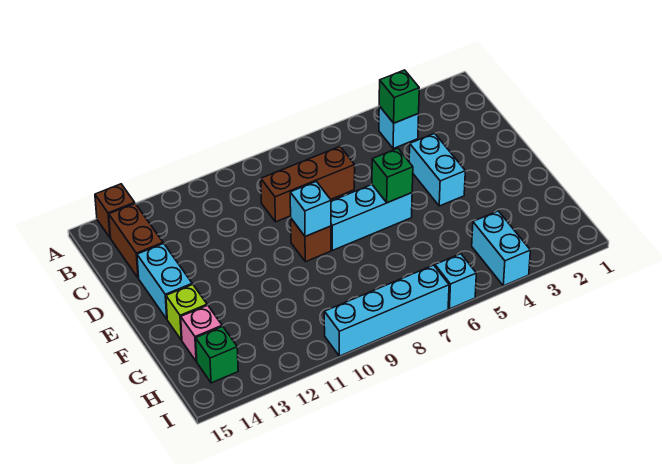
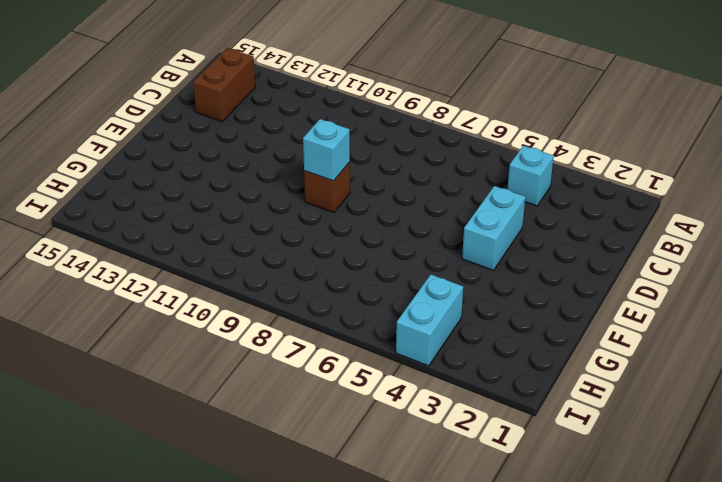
none -> brown 1x1 brick [95,184,135,238]
none -> brown 1x3 brick [261,147,355,222]
none -> cyan 1x2 brick [137,243,192,319]

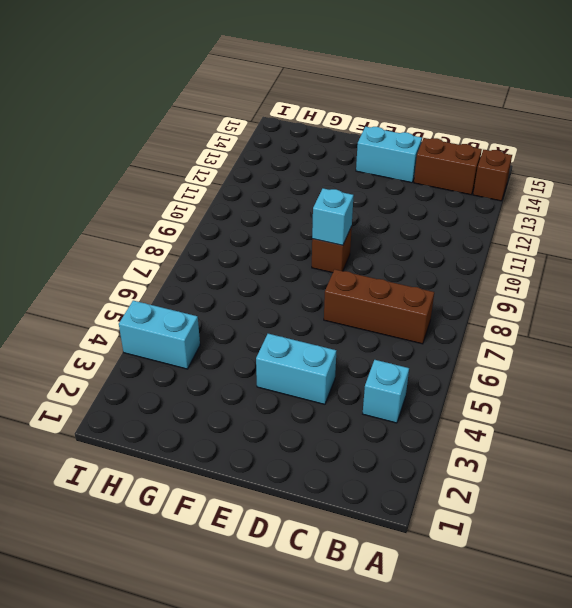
brown 1x3 brick [324,269,434,344] -> brown 1x3 brick turned to [261,147,355,222]
none -> cyan 1x3 brick [331,184,412,250]
none -> lime 1x1 brick [166,284,207,340]
none -> pink 1x1 brick [181,305,222,361]

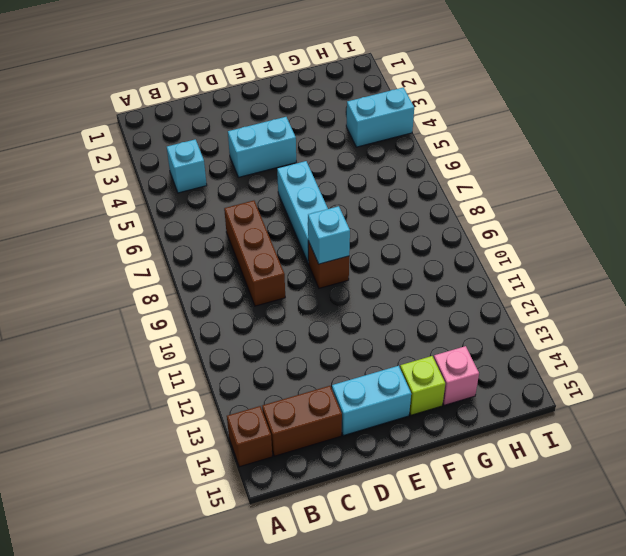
none -> green 1x1 brick [196,326,238,383]
none -> cyan 1x1 brick [435,254,476,309]
none -> cyan 1x4 brick [324,265,449,356]

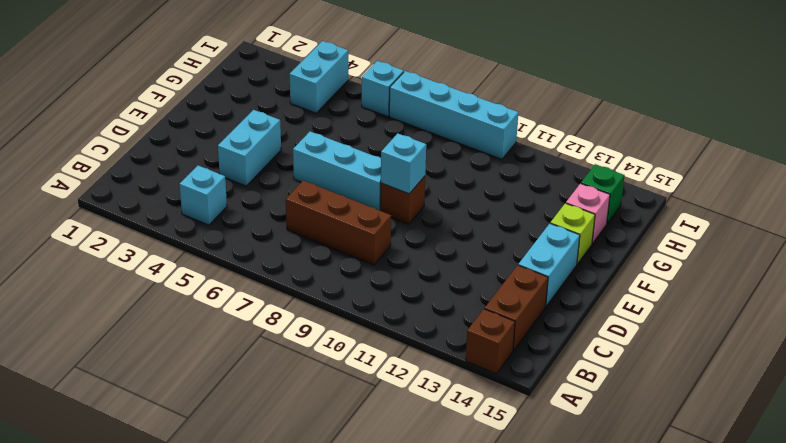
none -> green 1x1 brick [379,70,419,123]
none -> green 1x1 brick [372,148,413,203]

